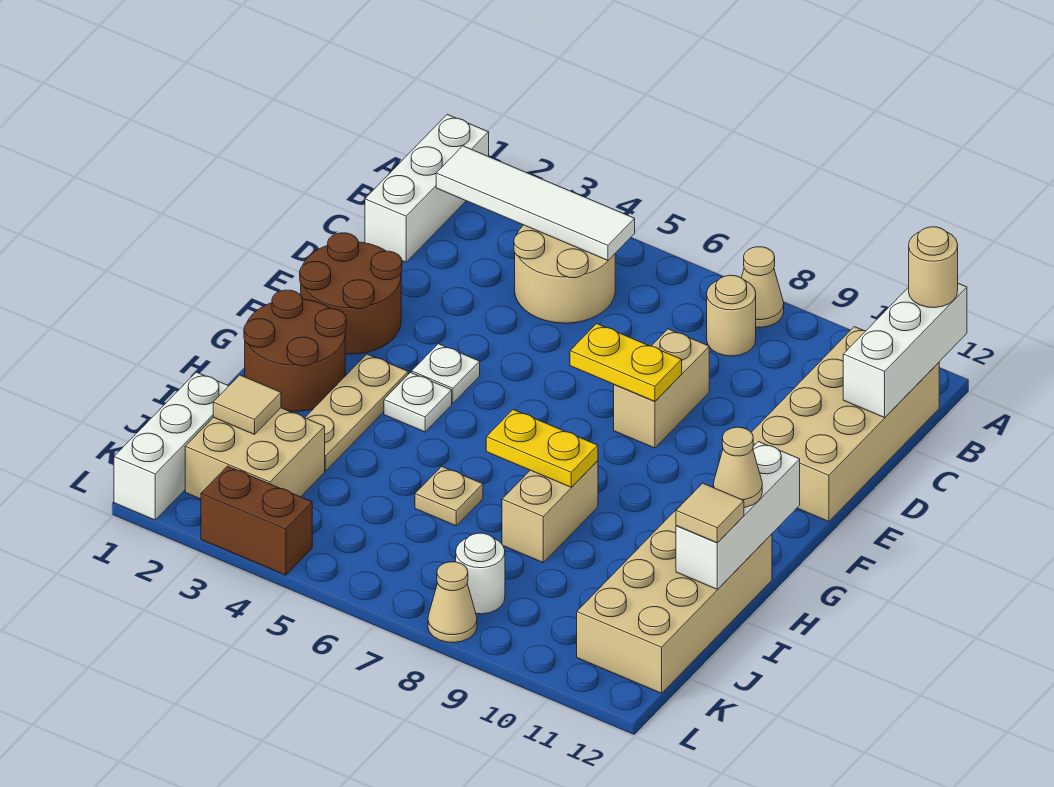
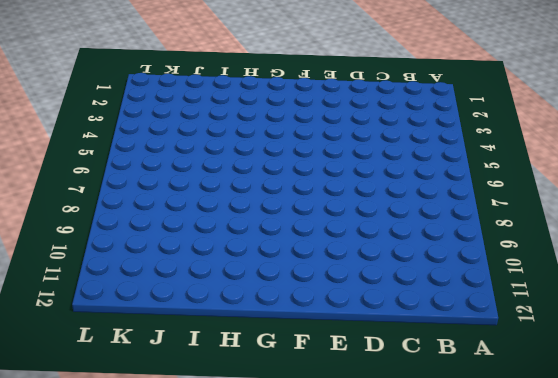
none -> white 1x3 brick [365,114,489,262]
none -> tan 1x1 cone [741,247,784,328]
none -> tan 2x2 round brick [514,225,615,323]

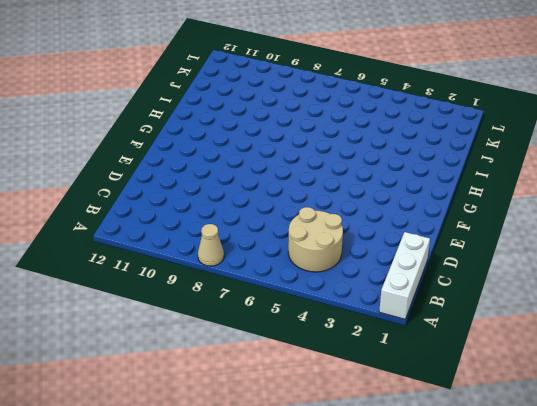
none -> tan 1x1 round brick [707,275,756,356]
none -> tan 2x4 brick [751,327,939,522]
none -> tan 1x2 brick [614,329,709,448]

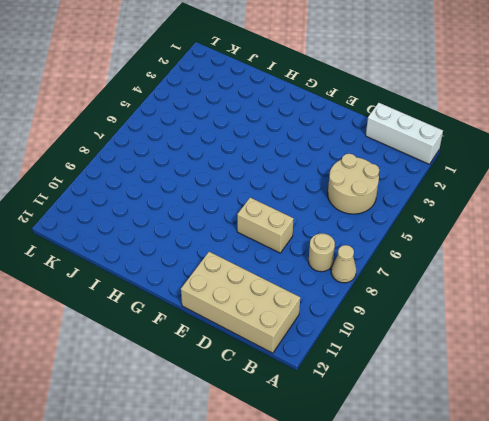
none -> brown 2x2 round brick [300,233,402,354]
none -> white 1x1 plate [412,344,480,403]
none -> brown 2x2 round brick [244,290,346,411]

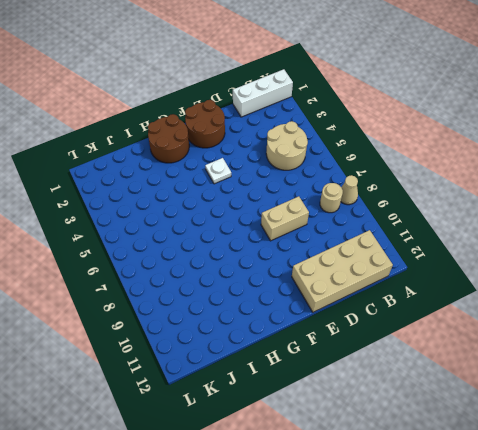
none -> tan 1x3 plate [305,354,408,471]
none -> white 1x1 plate [384,373,452,432]
none -> tan 1x2 brick [502,461,598,563]

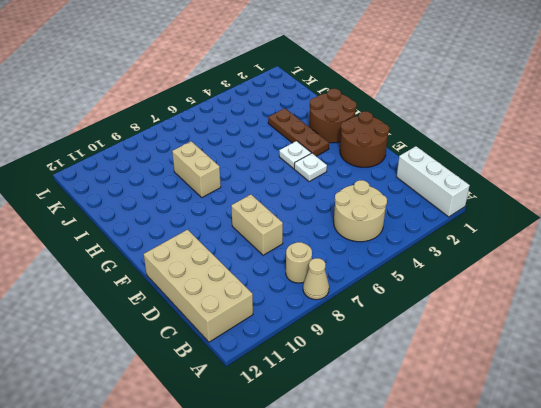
brown 1x3 plate [268,108,329,156] -> tan 1x3 plate [305,354,408,471]
none -> tan 2x4 brick [577,499,772,693]
none -> tan 1x1 plate [415,466,483,526]
none -> white 1x3 brick [114,372,228,520]

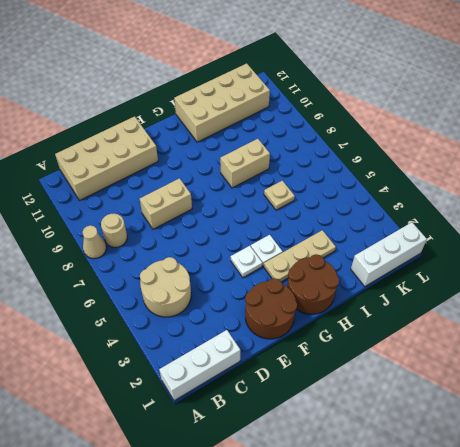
none -> tan 2x2 brick [185,408,325,499]
none -> white 1x1 round brick [456,533,505,614]
none -> brown 1x2 brick [201,466,312,575]

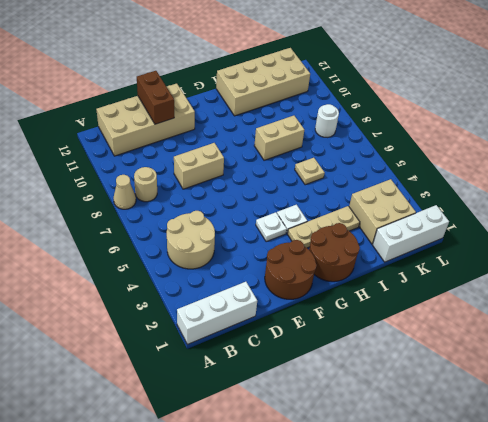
brown 1x2 brick [137,71,174,124] -> brown 1x2 brick moved to [201,466,312,575]
none -> tan 1x1 cone [428,562,477,643]
none -> white 1x3 brick [843,283,967,418]
none -> white 1x4 tile [436,146,635,260]

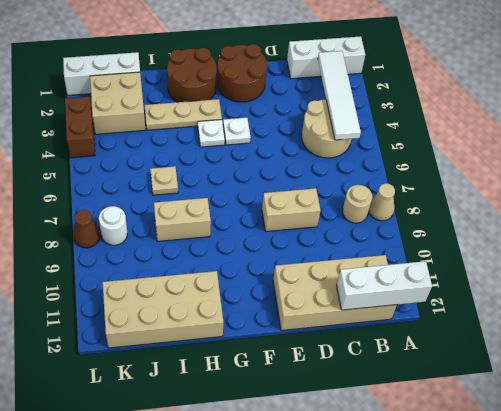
brown 1x1 cone [73,210,100,248] -> tan 1x1 cone [428,562,477,643]
none -> yellow 1x2 plate [570,324,682,401]
none -> white 1x3 brick [676,442,800,589]
none -> yellow 1x2 plate [486,410,598,487]

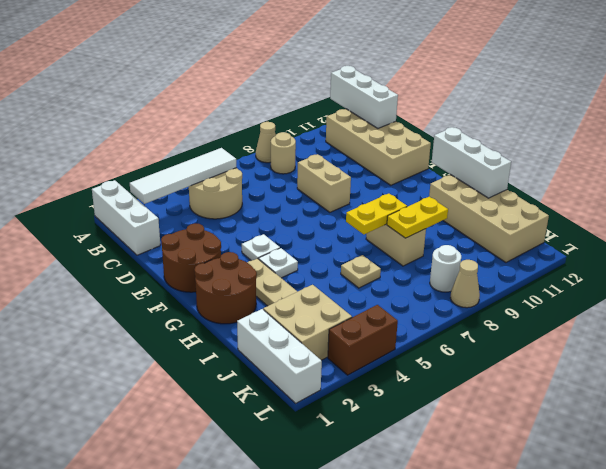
yellow 1x2 plate [387,197,448,238] -> yellow 1x2 plate moved to [570,324,682,401]
none -> tan 1x1 tile [213,375,281,435]
none -> tan 1x1 round brick [909,227,958,308]
none -> tan 1x1 cone [713,427,762,507]

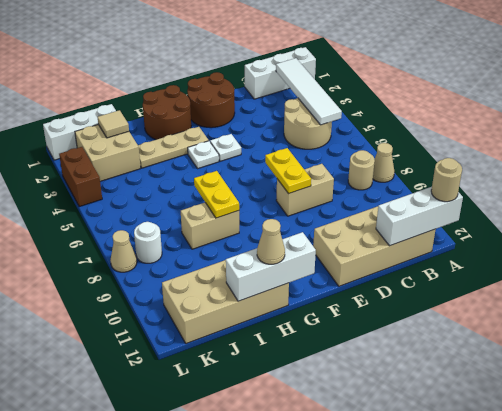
none -> tan 1x1 plate [415,466,483,526]
none -> tan 1x1 tile [676,483,744,543]

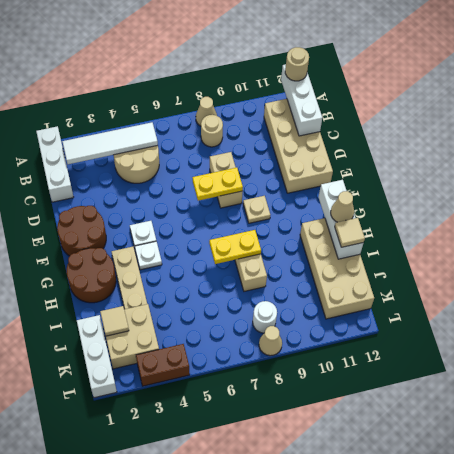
tan 1x1 plate [243,196,270,223] -> tan 1x1 plate moved to [415,466,483,526]

